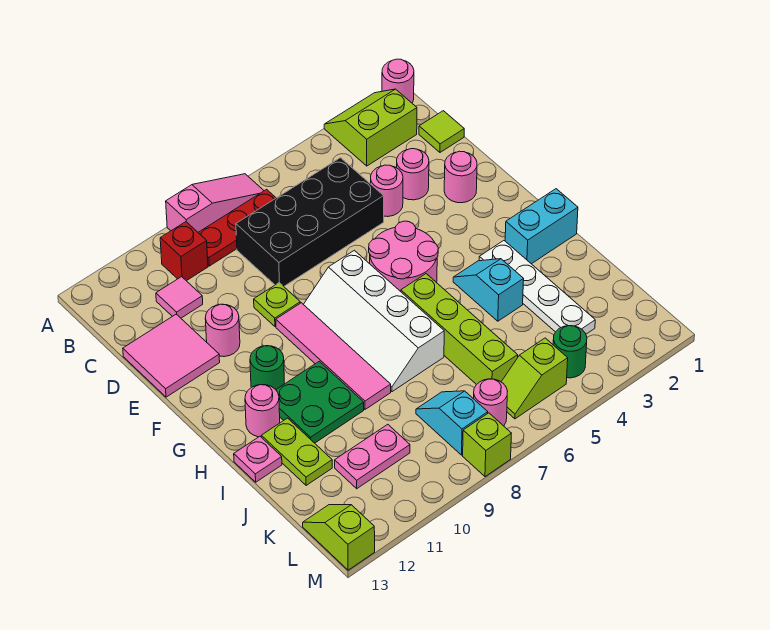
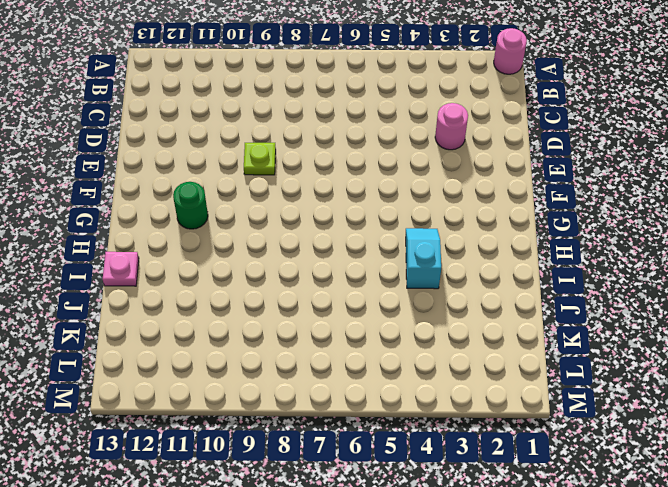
none -> lime 2x2 slope [324,89,417,166]
none -> pink 1x3 slope [166,174,264,232]
none -> red 1x3 plate [198,190,276,266]
none -> red 1x1 brick [160,222,208,281]

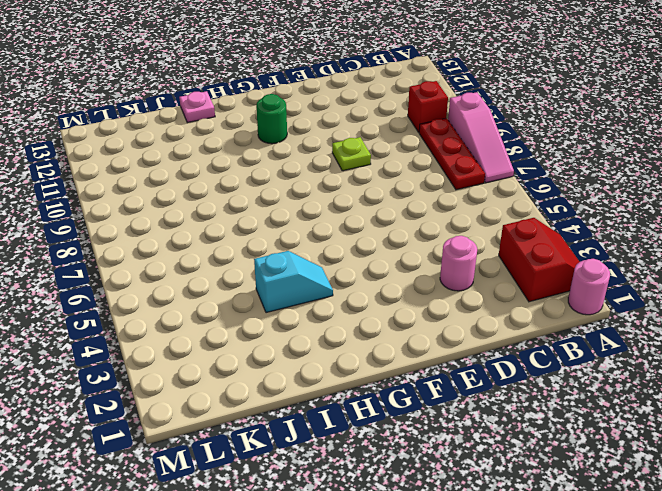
red 2x2 slope [499,218,580,302] -> lime 2x2 slope [324,89,417,166]
none -> lime 1x1 tile [419,111,464,152]
none -> black 2x4 brick [236,158,384,286]
none -> pink 1x1 tile [156,277,203,318]
none -> pink 1x1 round brick [371,165,403,217]

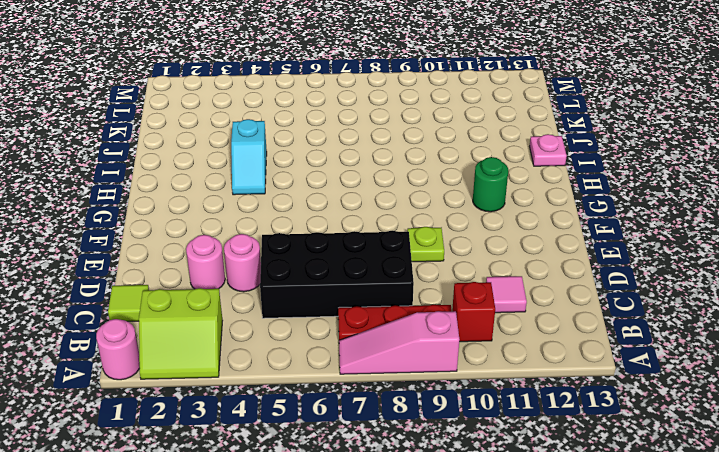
none -> pink 2x2 tile [123,314,220,397]
none -> pink 1x1 round brick [444,151,477,203]
none -> pink 1x1 round brick [205,304,240,357]
none -> pink 2x2 round brick [369,221,438,292]

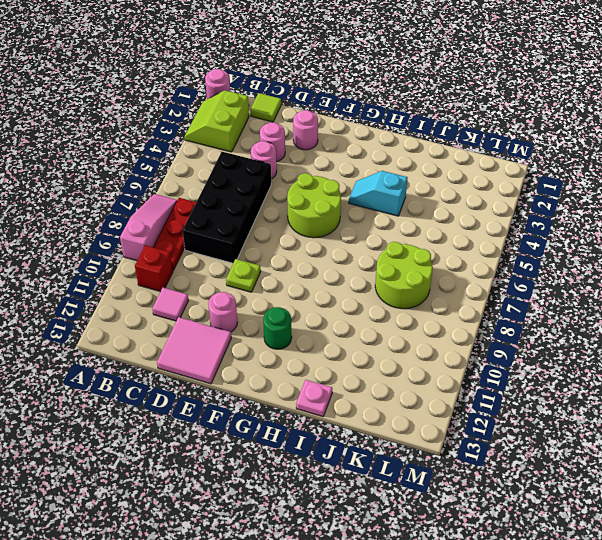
lime 2x2 round brick [287,173,341,238] -> pink 2x2 round brick [369,221,438,292]
lime 2x2 round brick [375,242,433,309] -> cyan 1x2 slope [416,391,488,455]
none -> white 2x4 slope [303,250,444,392]
none -> pink 1x4 tile [276,303,391,409]
none -> cyan 1x2 brick [505,189,578,264]
none -> white 1x4 plate [479,241,595,334]

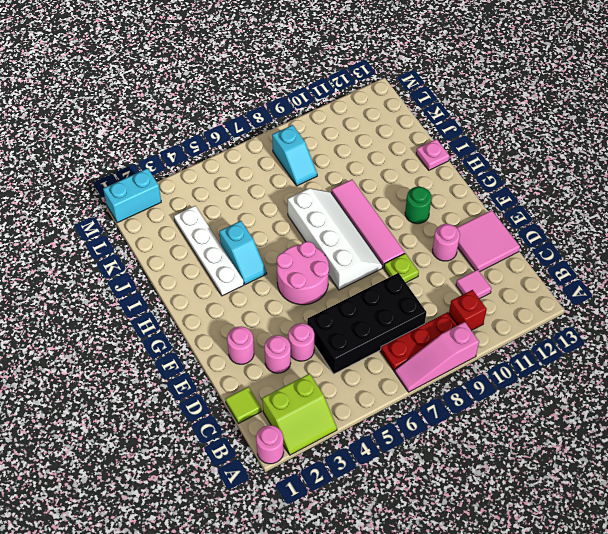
cyan 1x2 brick [103,168,161,223] -> cyan 1x2 brick moved to [505,189,578,264]
none -> lime 1x4 brick [401,274,518,385]
none -> green 2x2 plate [276,361,364,443]
none -> pink 1x1 round brick [245,385,280,437]
none -> lime 1x2 plate [261,418,332,485]

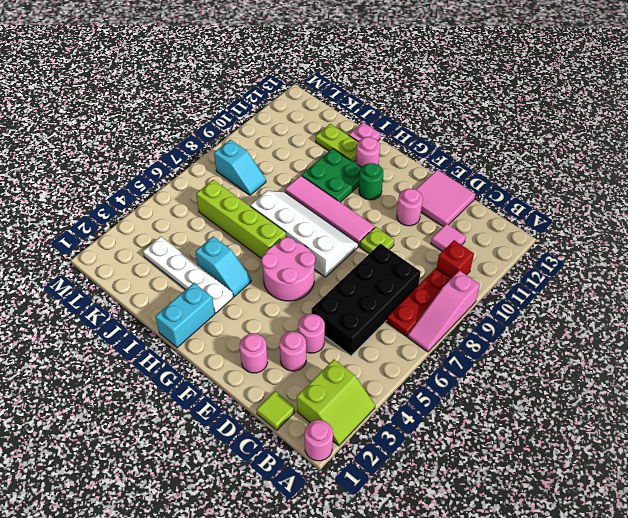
none -> pink 1x2 plate [335,424,410,489]
none -> green 1x1 round brick [553,326,587,378]
none -> lime 1x2 slope [501,338,568,419]
none -> pink 1x1 round brick [474,379,507,426]

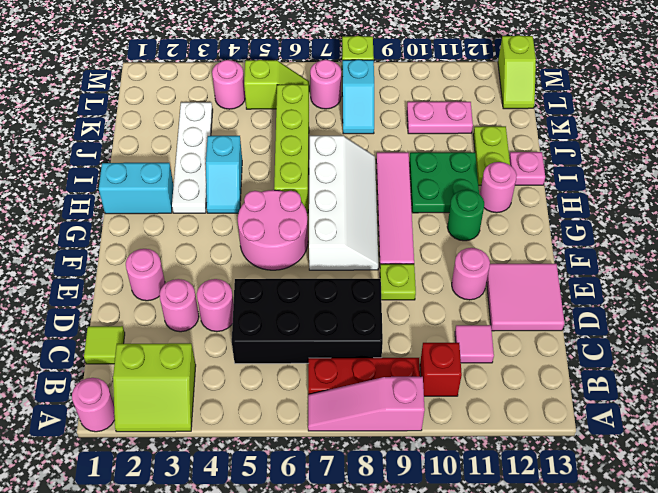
pink 1x1 round brick [212,60,245,109] -> green 1x1 round brick [553,326,587,378]

